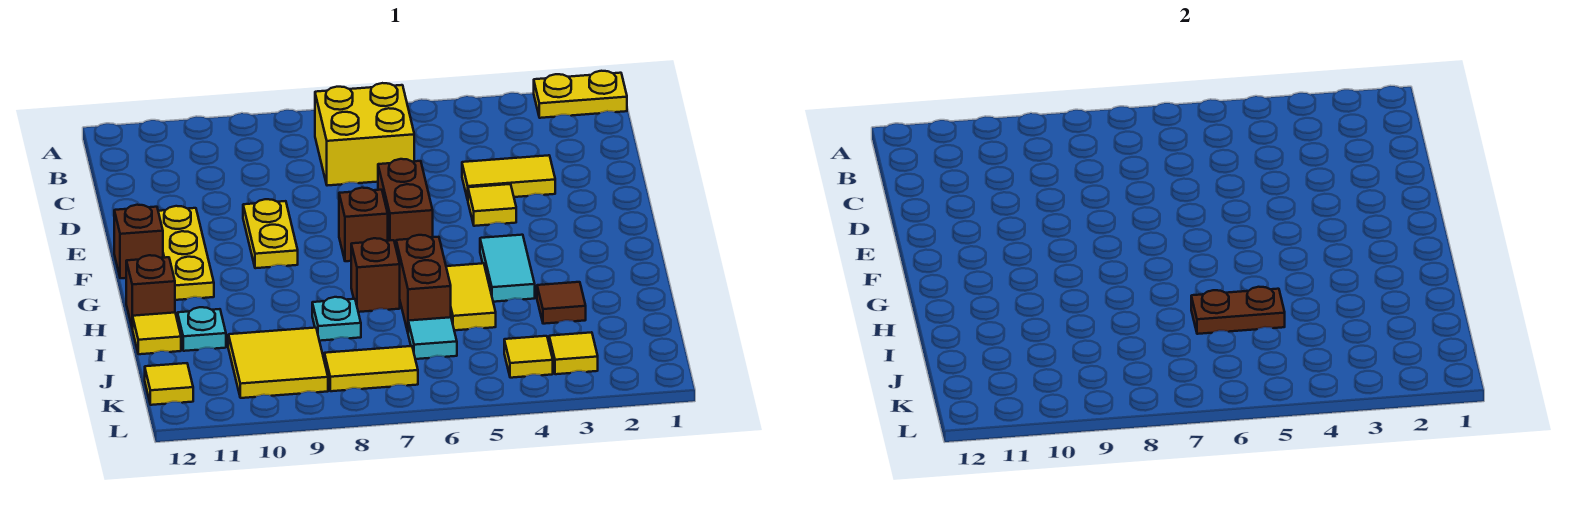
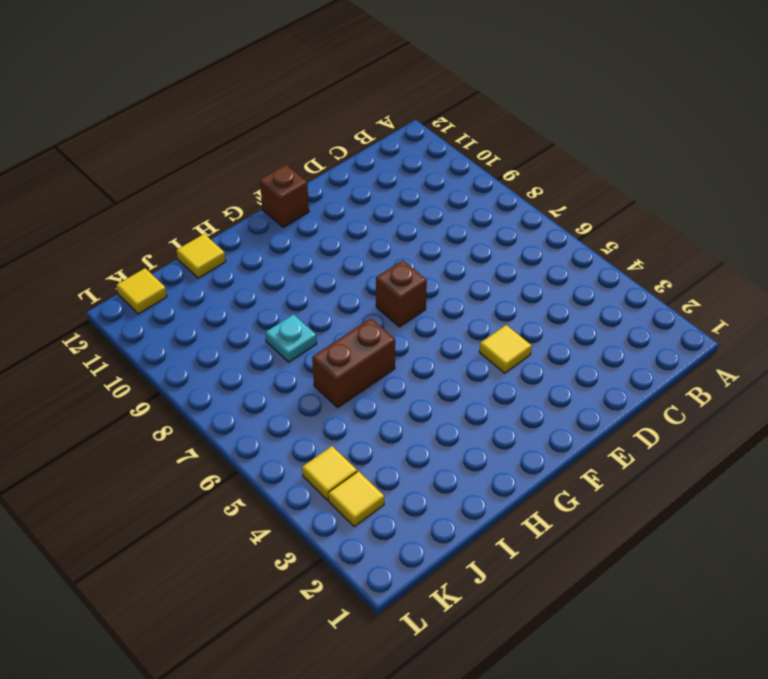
none -> yellow 1x2 plate [534,71,627,118]
none -> yellow 2x2 brick [315,83,414,186]
none -> yellow 1x2 tile [462,155,555,200]

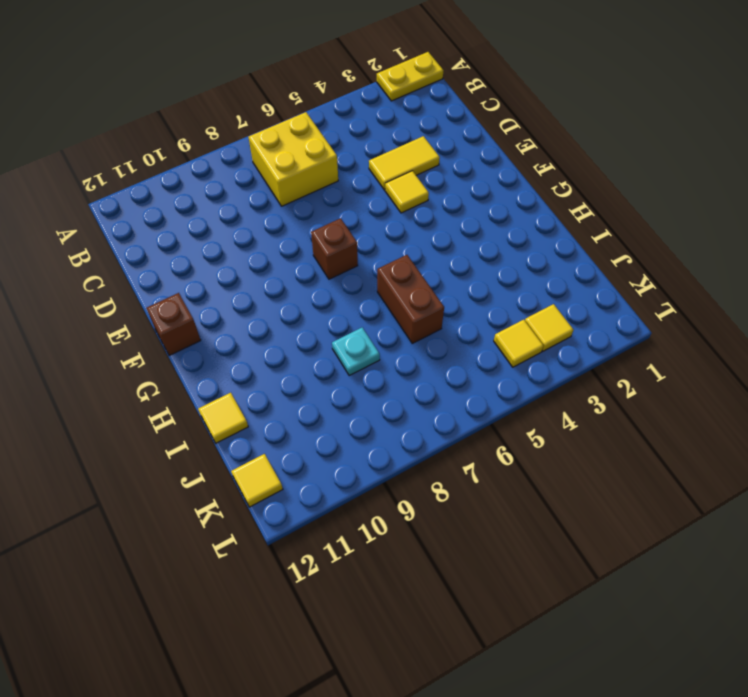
none -> brown 1x2 brick [378,159,433,246]
none -> yellow 1x2 plate [243,199,298,268]
none -> yellow 1x3 plate [158,206,214,300]

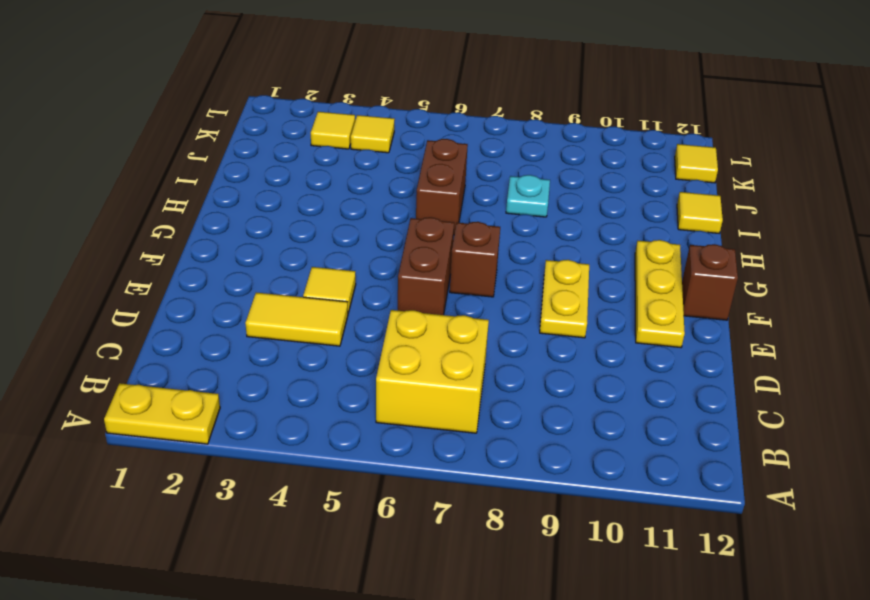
none -> cyan 1x2 tile [480,235,535,302]
none -> yellow 1x2 tile [446,263,496,330]
none -> brown 1x1 brick [351,238,400,312]

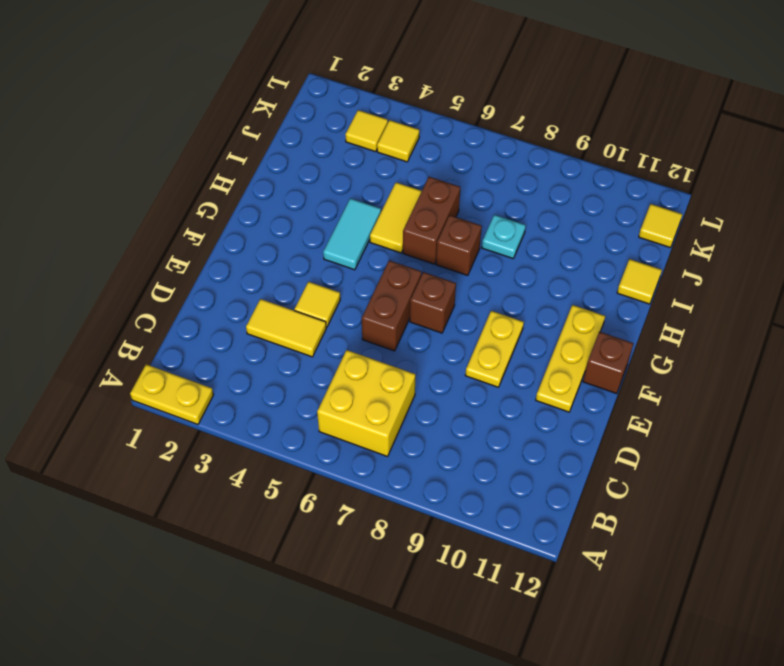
none -> brown 1x1 brick [126,255,175,329]
none -> brown 1x1 tile [537,282,586,324]
none -> cyan 1x1 plate [177,307,226,351]

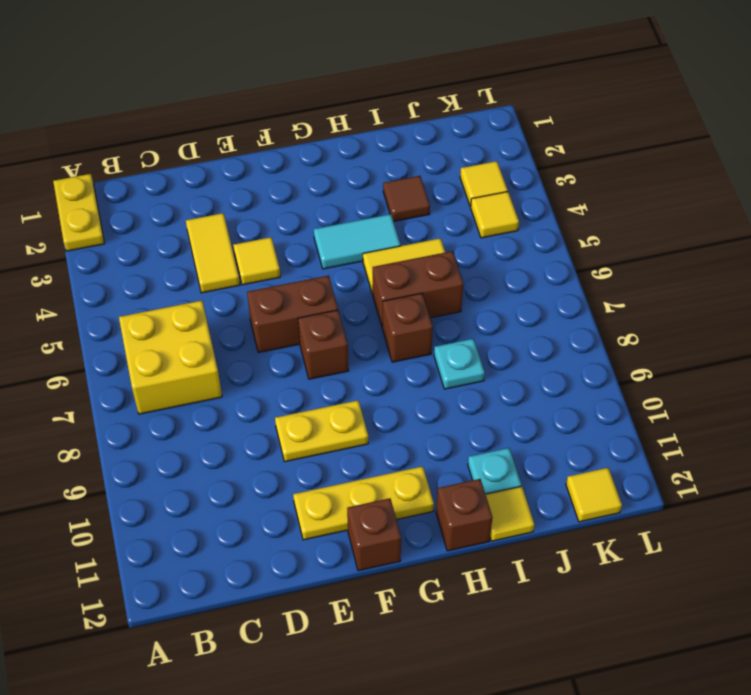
none -> cyan 1x1 tile [408,317,457,359]
none -> yellow 2x2 tile [228,328,328,398]
none -> yellow 1x2 tile [324,346,418,391]

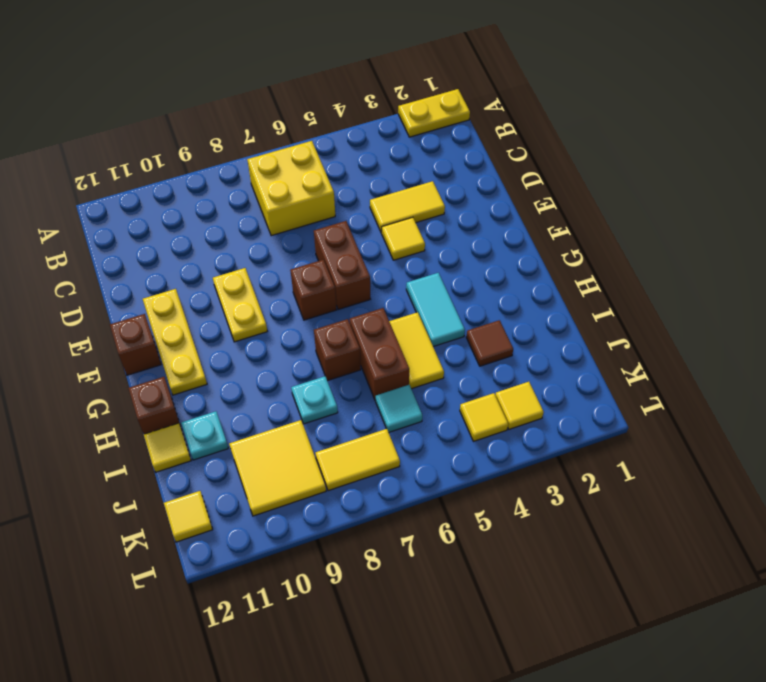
none -> brown 1x2 plate [1191,287,1285,334]

